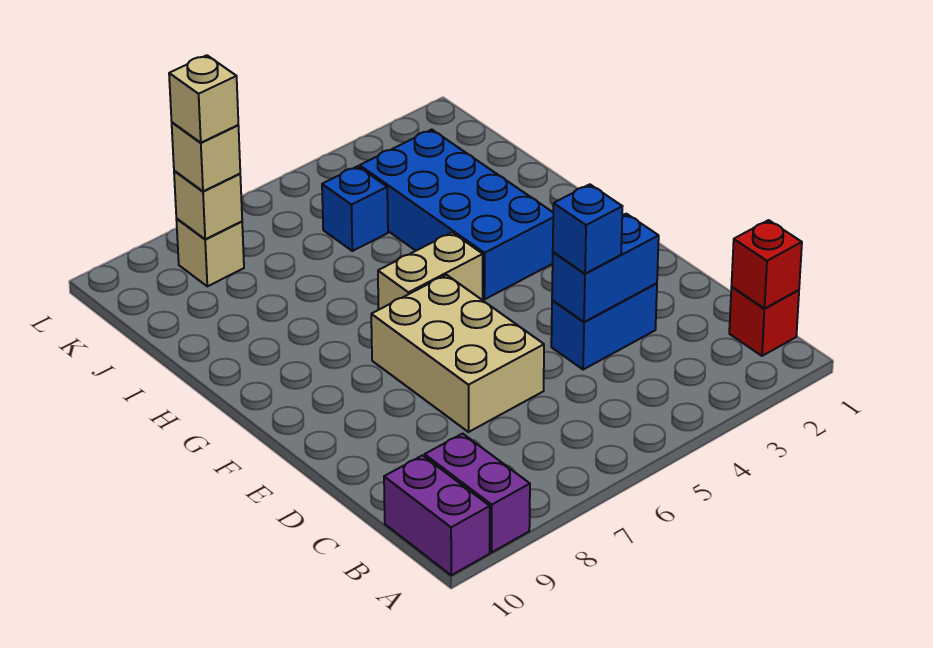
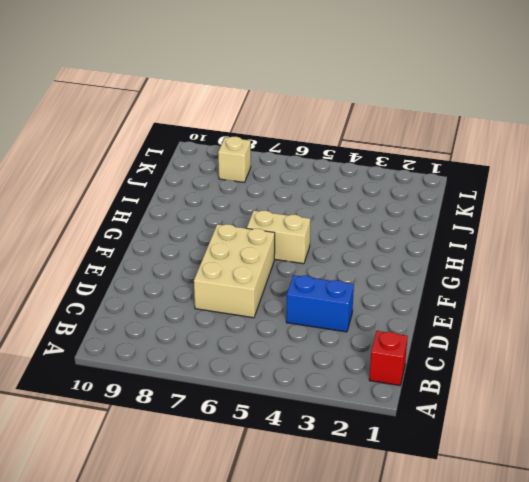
none -> purple 1x2 brick [425,434,530,552]
none -> purple 1x2 brick [384,455,490,575]
none -> blue 2x4 brick [360,130,553,299]

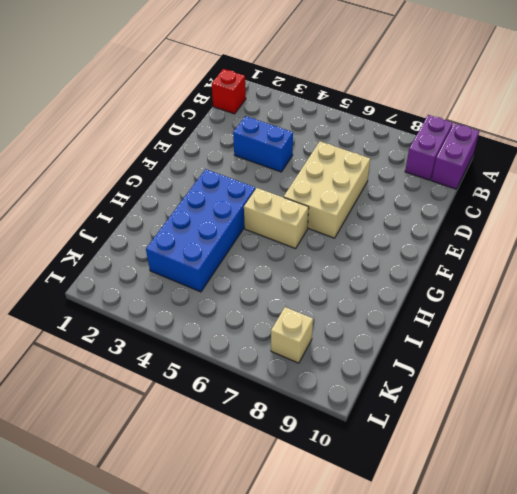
none -> blue 1x1 brick [322,166,388,251]
none -> red 1x1 brick [732,220,802,309]
none -> blue 1x2 brick [552,214,659,322]

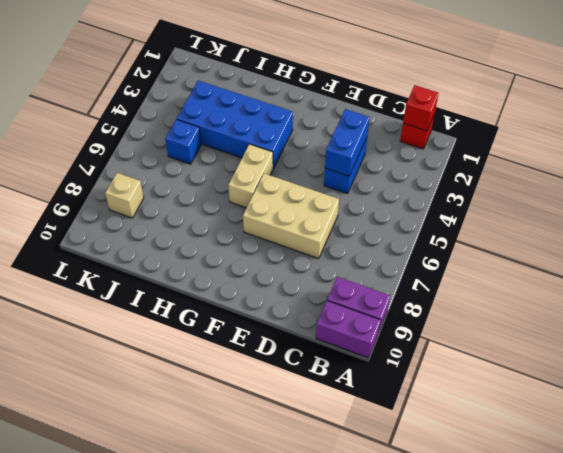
none -> tan 1x1 brick [174,171,242,239]
none -> blue 1x1 brick [553,184,622,274]
none -> tan 1x1 brick [172,122,240,191]

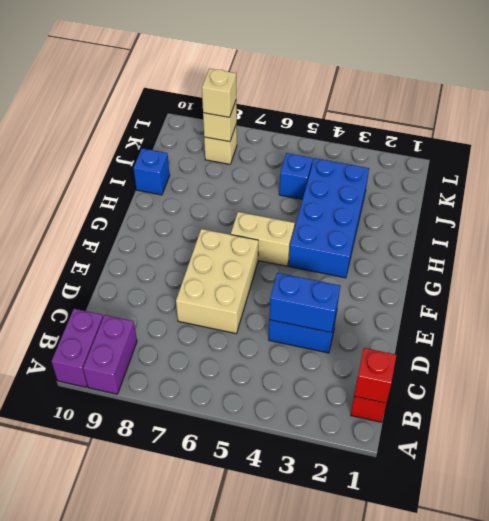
blue 1x1 brick [133,148,170,195] -> blue 1x1 brick moved to [553,184,622,274]
none -> tan 1x1 brick [169,55,238,143]

